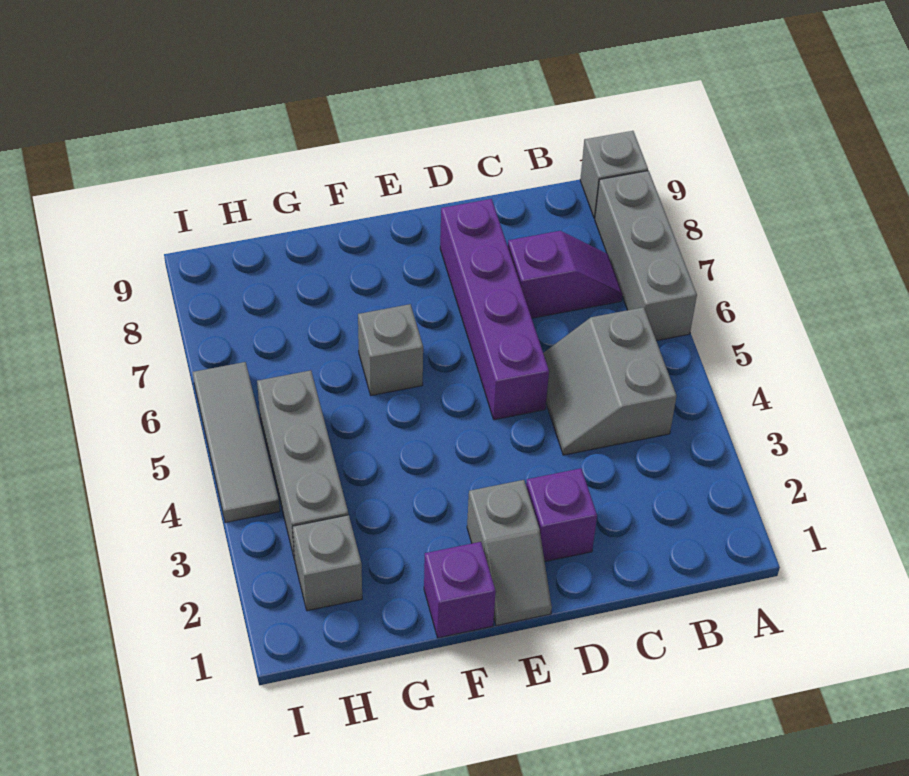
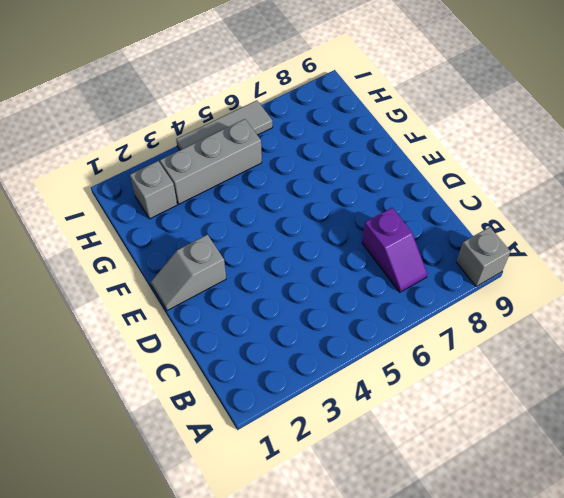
none -> grey 1x3 brick [595,171,697,341]
none -> grey 2x2 slope [543,307,677,455]
none -> purple 1x1 brick [526,468,597,561]

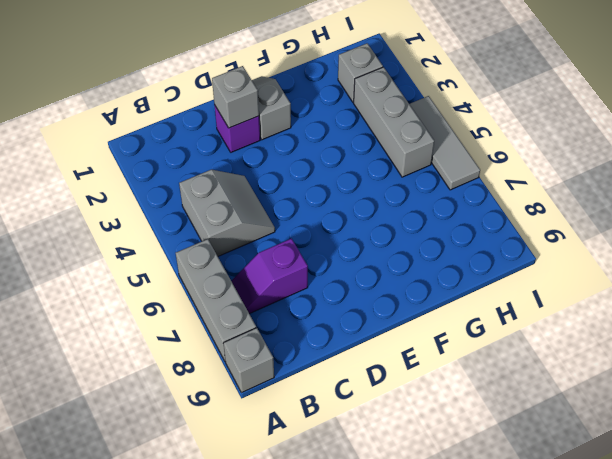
grey 1x1 brick [212,66,259,128] -> grey 1x1 brick moved to [358,304,423,395]
none -> purple 1x4 brick [440,199,549,420]
none -> purple 1x1 brick [424,542,496,638]

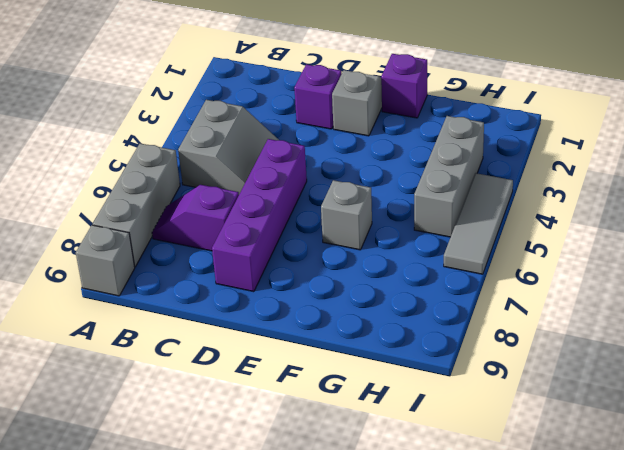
none -> grey 1x1 brick [292,515,362,611]

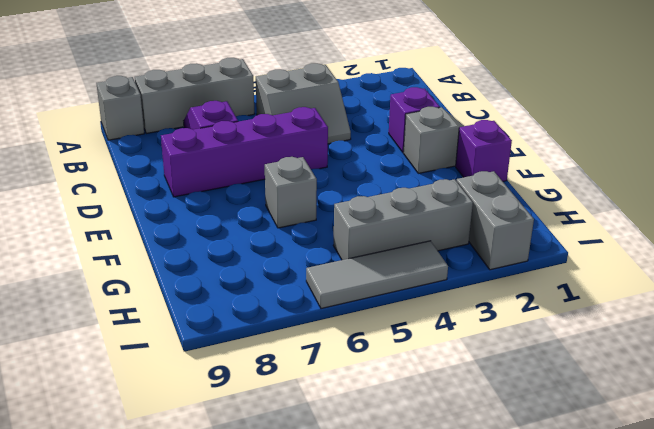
grey 1x2 brick [457,171,534,270] -> grey 1x1 brick [292,515,362,611]

